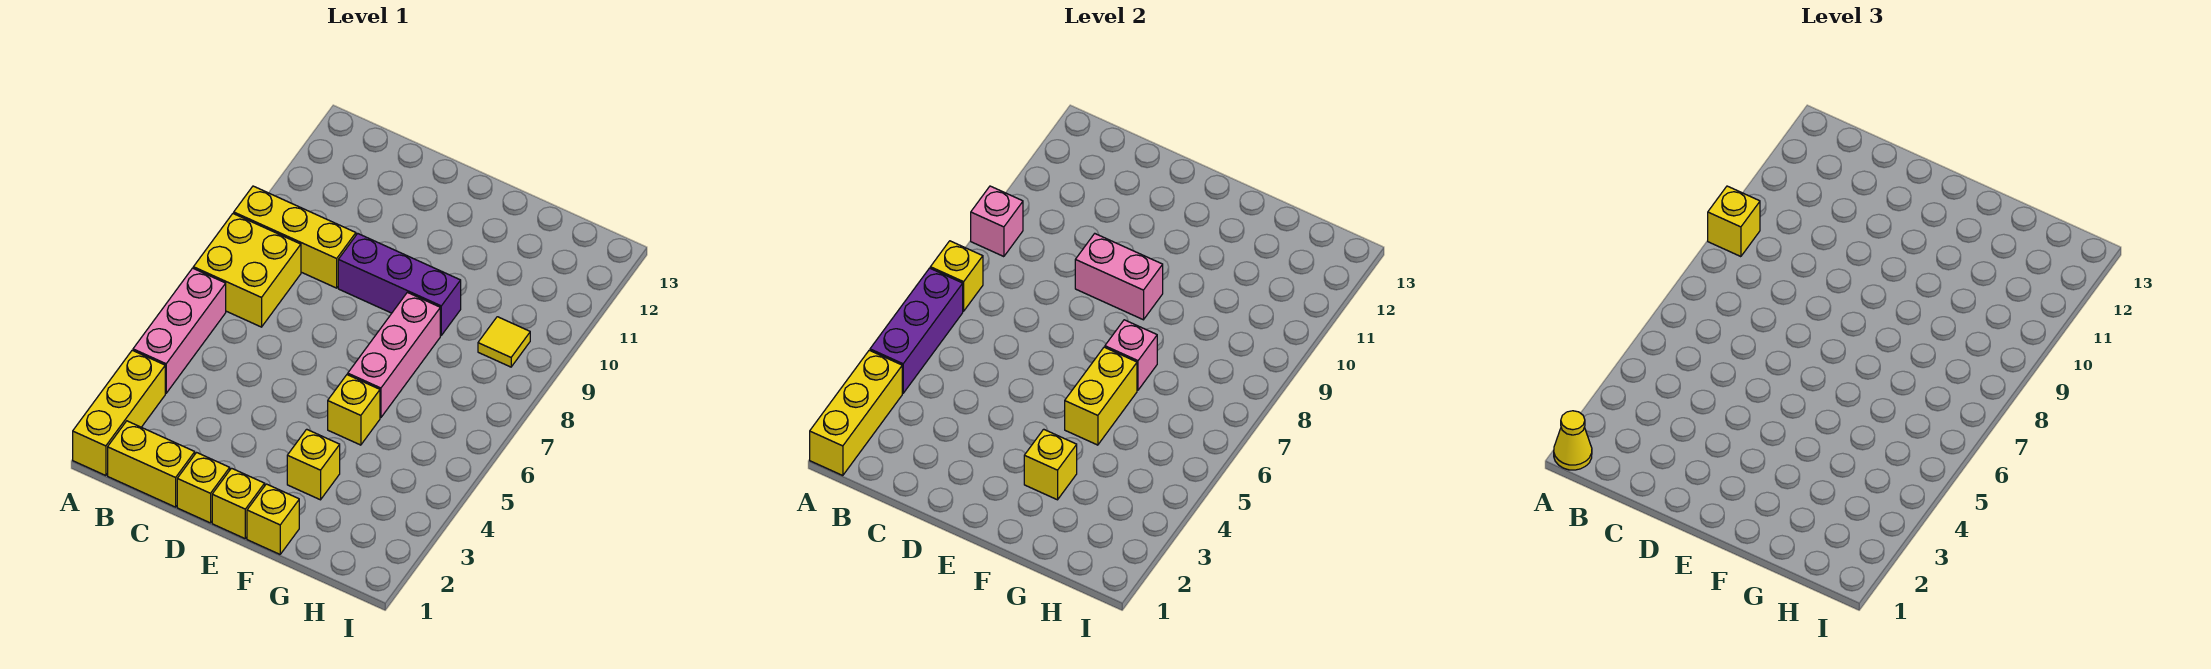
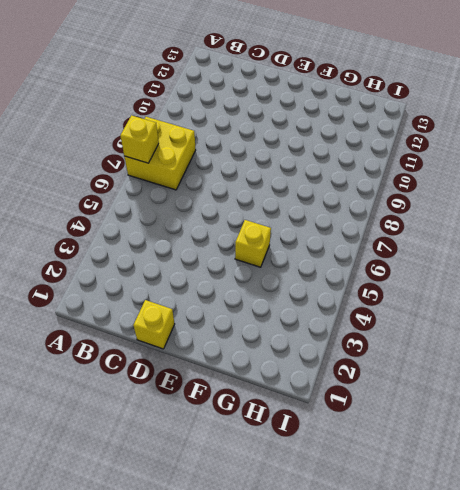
none -> yellow 1x3 brick [73,350,165,476]
none -> pink 1x3 brick [133,268,226,393]
none -> yellow 1x3 brick [234,186,356,288]

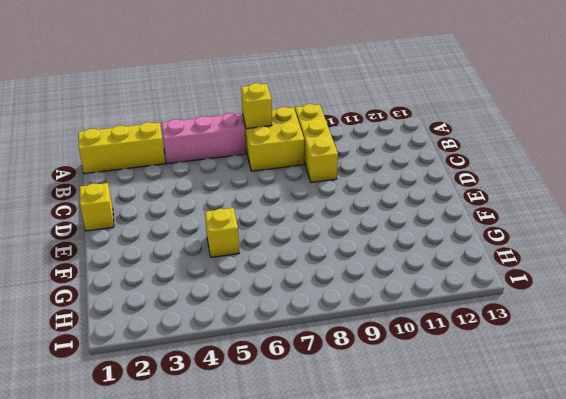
none -> yellow 1x2 brick [108,421,195,507]
none -> purple 1x3 brick [338,234,461,335]
none -> yellow 1x1 brick [212,468,265,539]

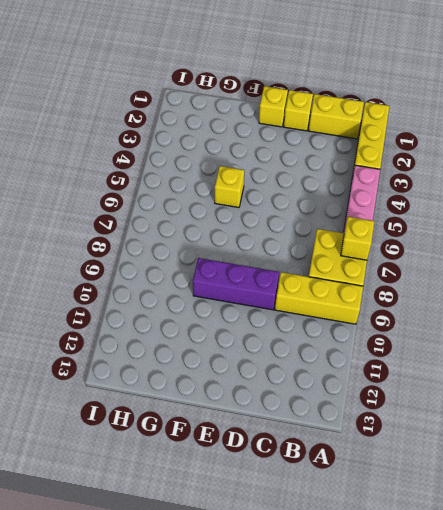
none -> yellow 1x1 brick [247,484,299,554]
none -> yellow 1x1 brick [287,429,340,500]
none -> pink 1x3 brick [348,292,440,418]

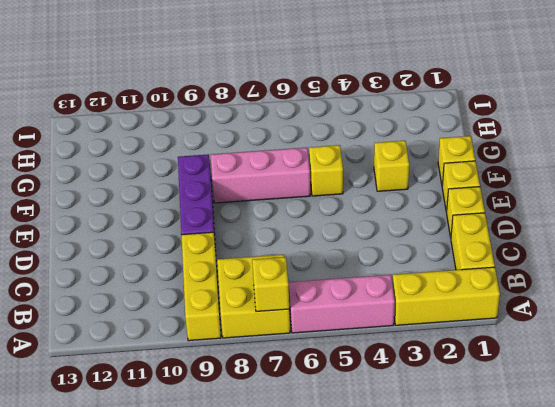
none -> yellow 1x1 tile [478,317,530,367]
none -> yellow 1x3 brick [810,350,902,476]
none -> purple 1x3 brick [870,268,963,393]

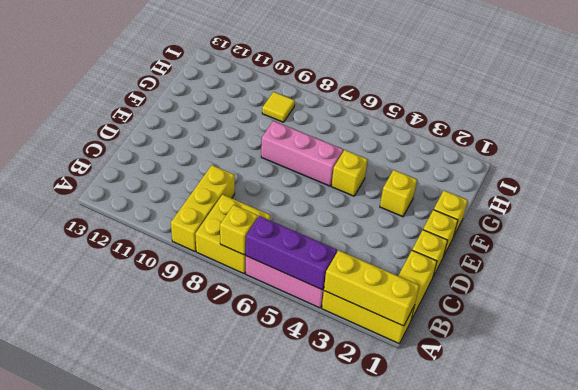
none -> purple 1x3 brick [338,234,461,335]
none -> pink 1x1 brick [971,186,1023,257]
none -> pink 1x2 brick [1075,234,1163,320]

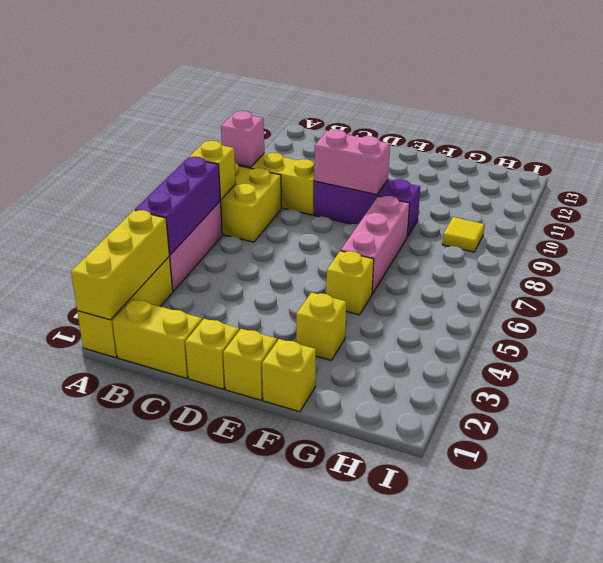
none -> yellow 1x1 brick [1024,429,1077,500]
none -> yellow 1x2 brick [1065,347,1137,445]
none -> pink 1x1 brick [1105,320,1157,390]

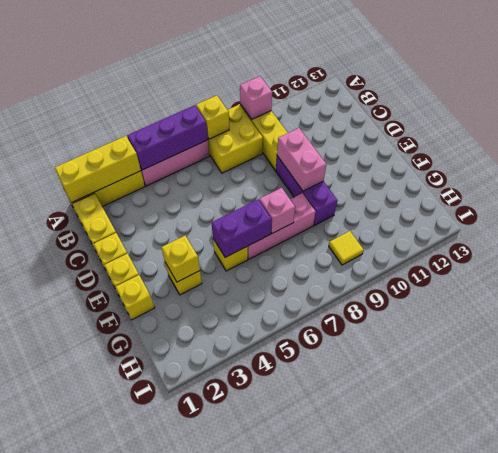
purple 1x2 brick [211,200,272,257] -> yellow 1x2 brick [1065,347,1137,445]
none -> yellow 1x1 cone [1554,411,1592,470]
none -> yellow 1x1 brick [1708,186,1760,257]

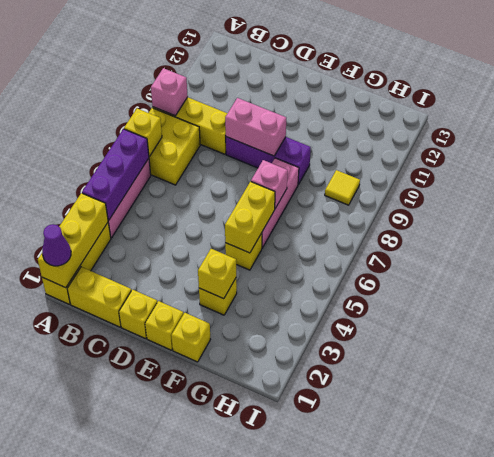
purple 1x1 cone [42,224,71,266] -> yellow 1x1 cone [1554,411,1592,470]
none -> yellow 1x1 brick [1708,186,1760,257]

